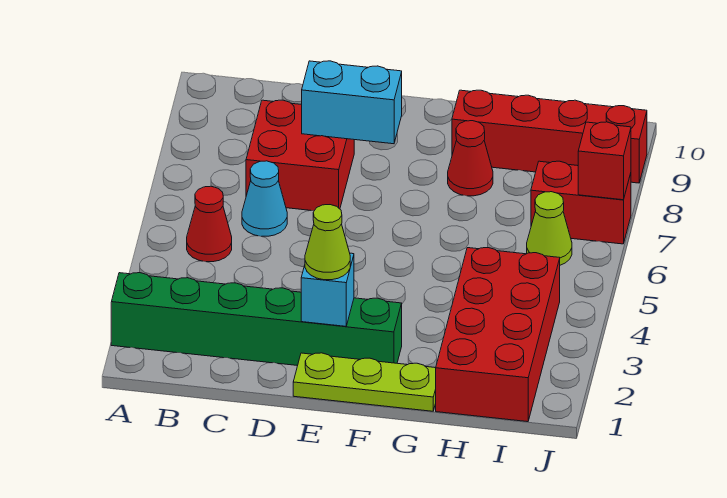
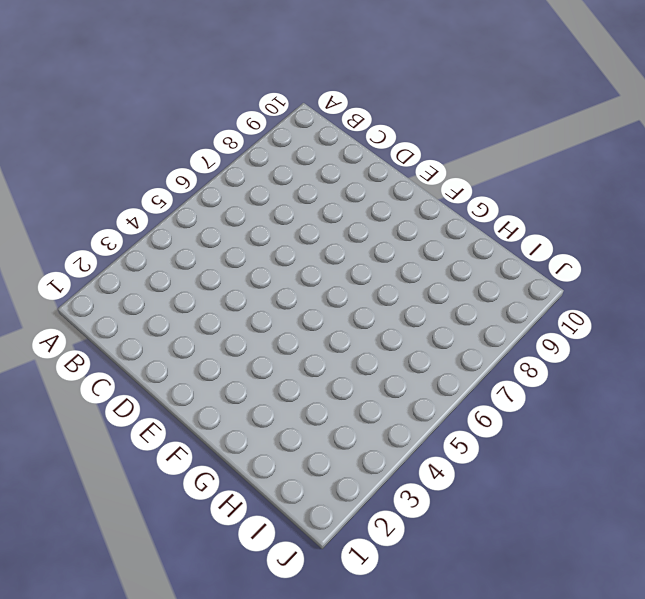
none -> green 1x6 brick [111,273,402,366]
none -> red 1x1 cone [187,186,232,262]
none -> cyan 1x1 cone [242,161,287,236]

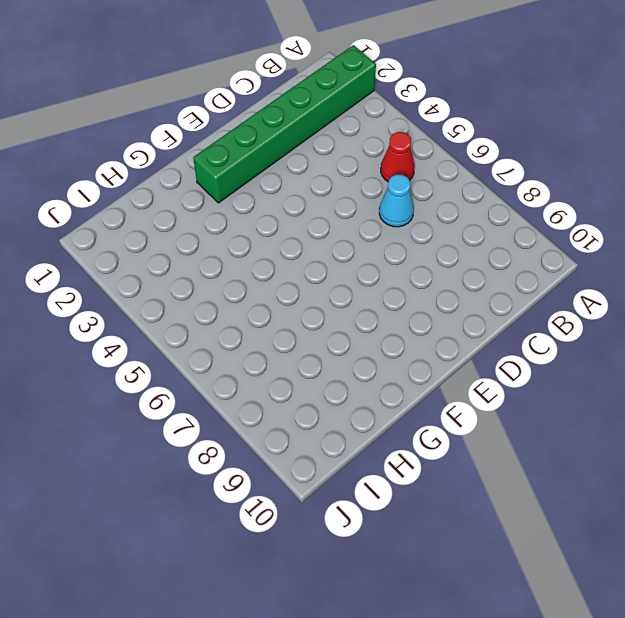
none -> red 2x2 brick [246,100,354,211]
none -> lime 1x3 plate [293,353,436,411]
none -> red 1x1 cone [448,121,493,196]

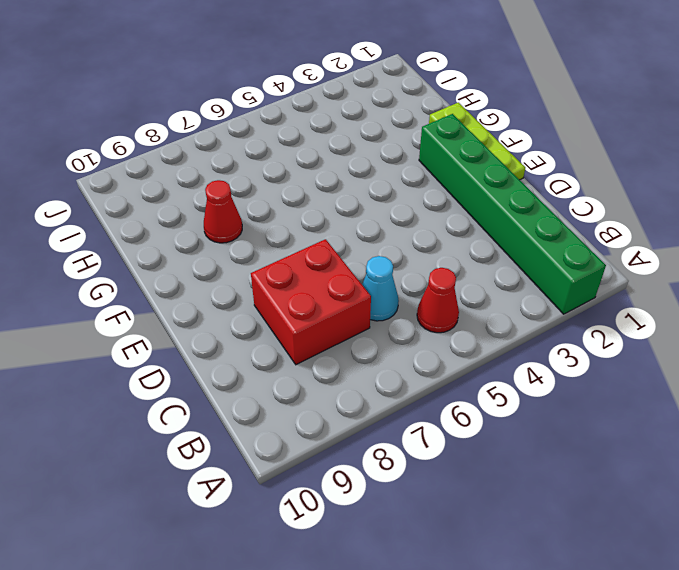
none -> red 1x4 brick [452,90,647,183]
none -> red 2x4 brick [436,248,560,422]
none -> lime 1x1 cone [527,192,572,265]

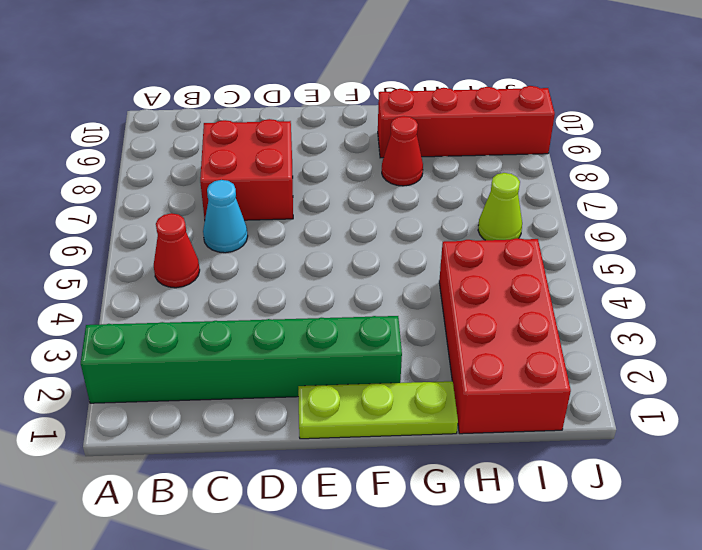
none -> red 1x2 brick [531,161,631,244]
none -> cyan 1x2 brick [302,61,402,144]
none -> cyan 1x1 brick [301,253,354,326]

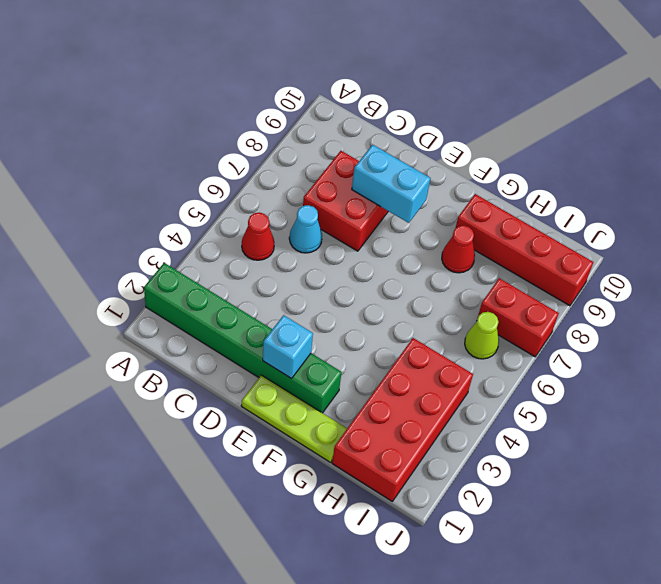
none -> red 1x1 brick [578,122,631,200]
none -> lime 1x1 cone [305,205,350,280]

